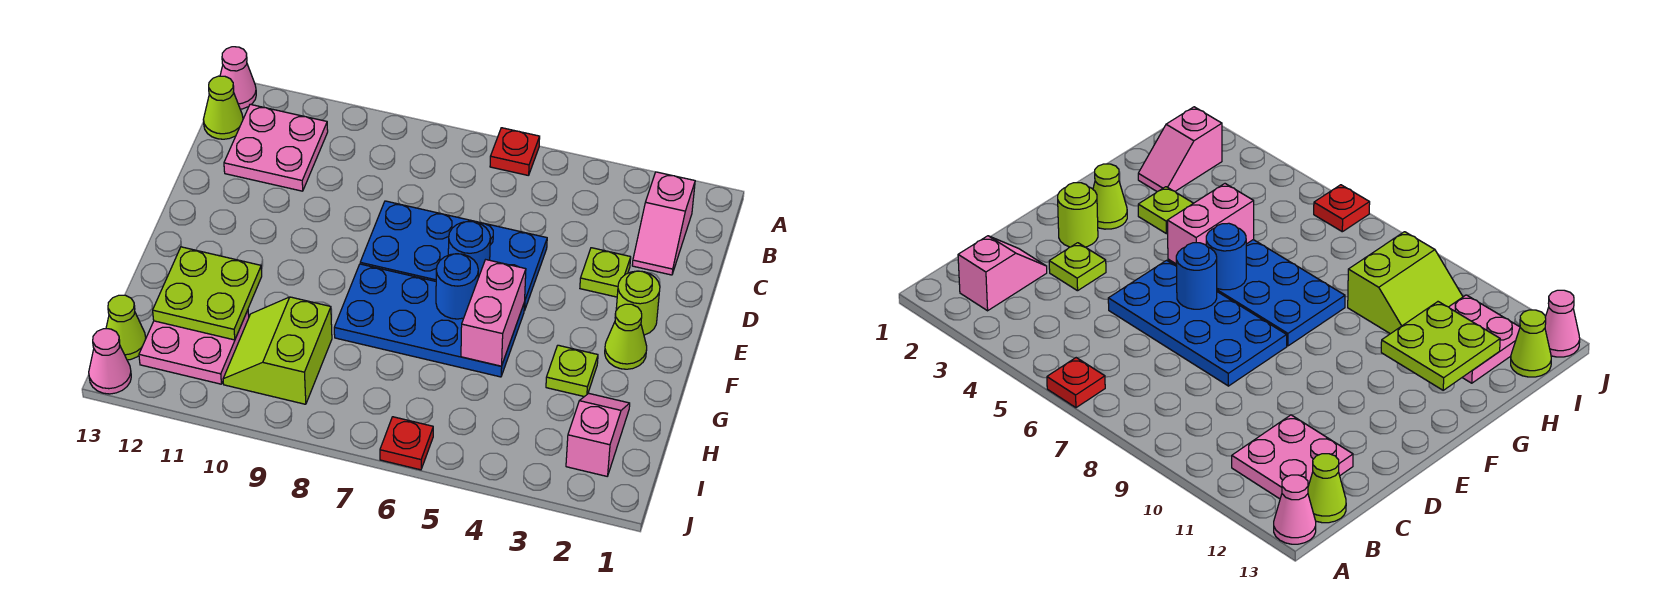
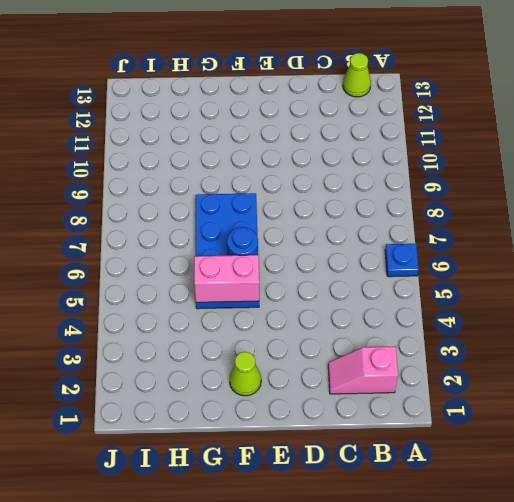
blue 1x1 plate [385,244,419,277] -> red 1x1 plate [490,128,540,176]
none -> pink 1x1 cone [220,47,256,109]
none -> pink 2x2 plate [224,104,328,191]
none -> lime 1x1 plate [580,248,631,297]

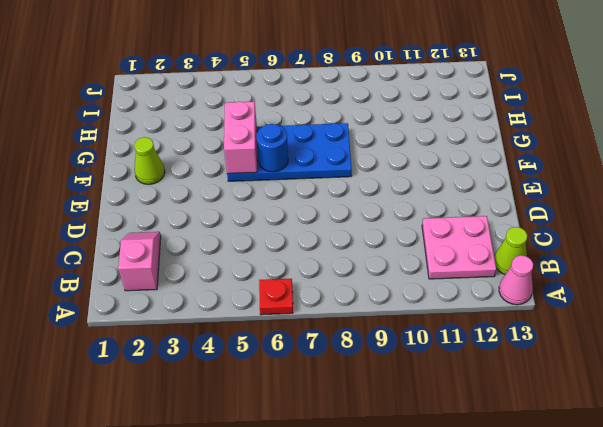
none -> lime 1x1 plate [580,248,631,297]
none -> blue 2x4 plate [360,201,547,311]
none -> lime 1x1 round brick [616,271,660,335]

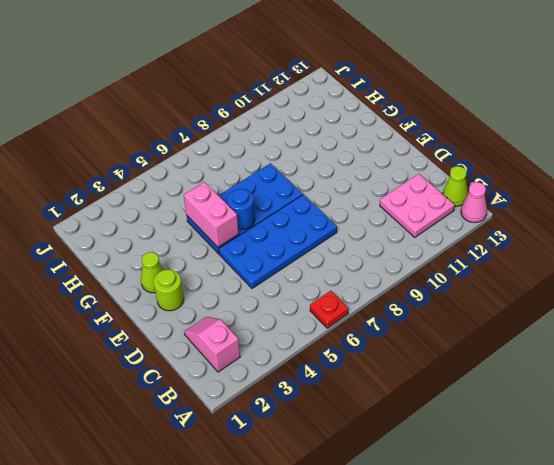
none -> lime 1x1 plate [580,248,631,297]
none -> lime 1x1 plate [546,345,598,397]
none -> pink 1x2 slope [566,394,630,476]

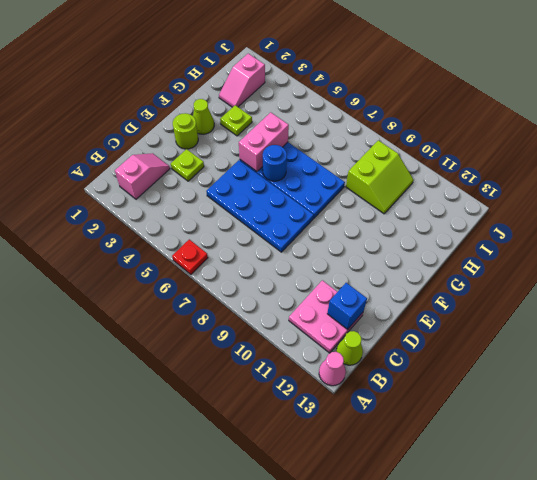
blue 1x1 brick [327,283,367,330] -> none
none -> pink 2x2 plate [139,310,249,384]
none -> lime 1x1 cone [106,295,146,360]
none -> red 1x1 plate [380,417,433,470]

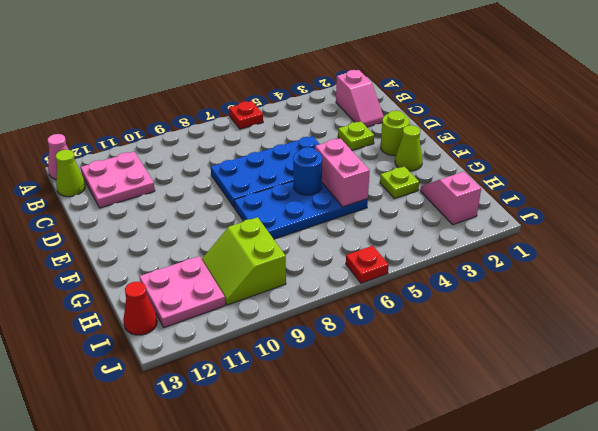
red 1x1 cone [124,282,157,335] -> lime 1x1 cone [106,295,146,360]
none -> pink 1x1 cone [89,329,131,394]
none -> blue 1x1 round brick [448,221,490,278]
none -> lime 2x2 plate [153,247,262,340]

